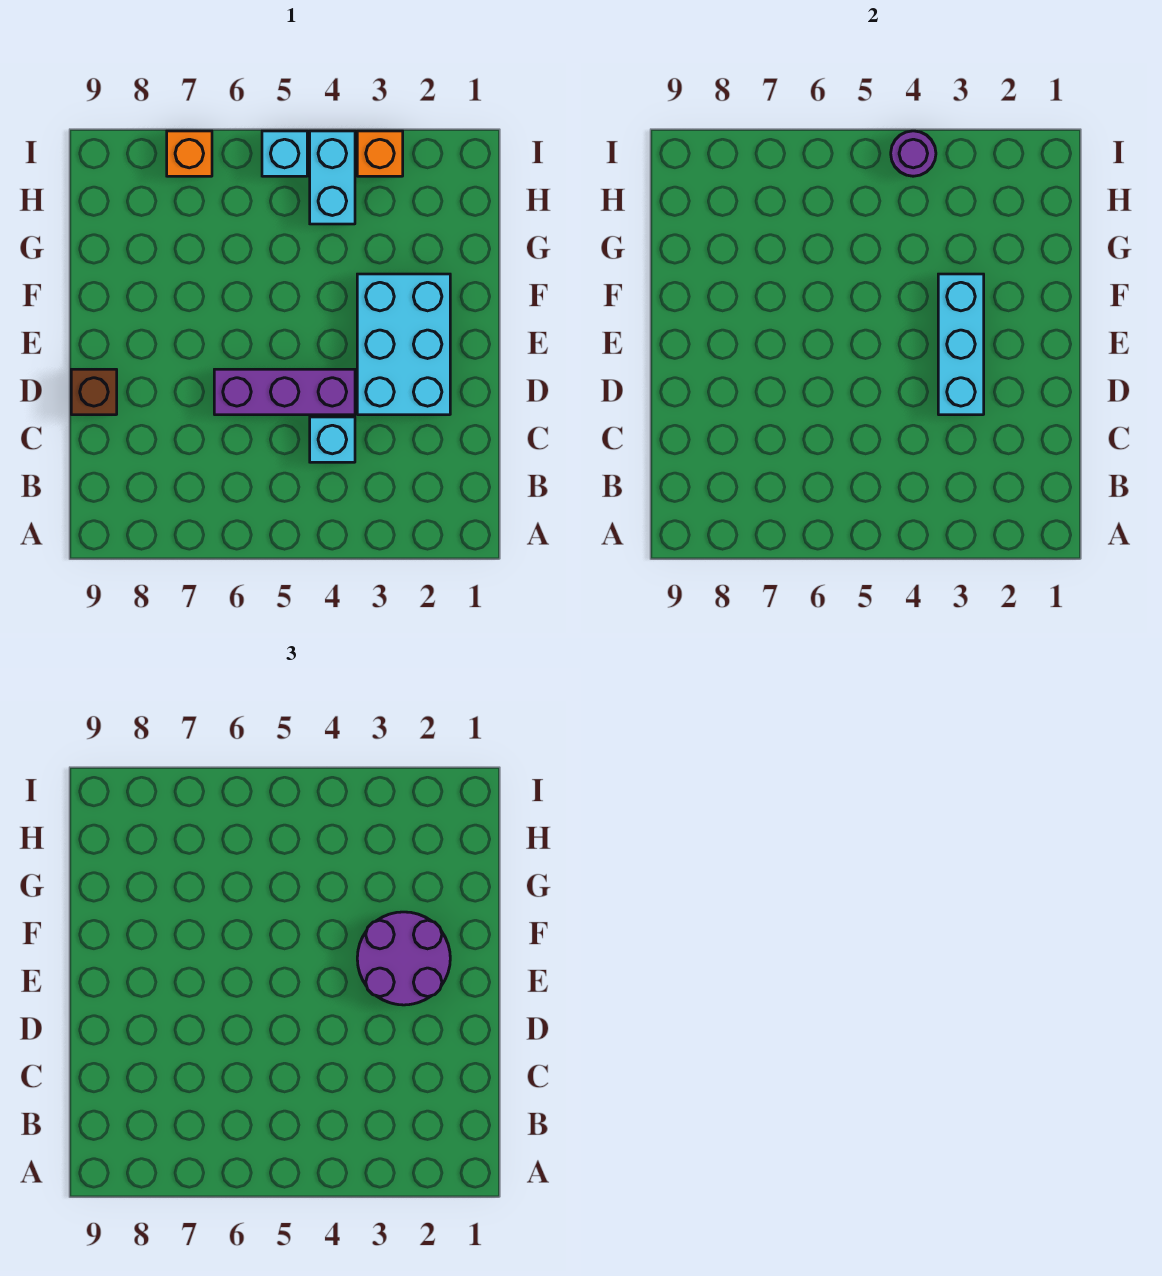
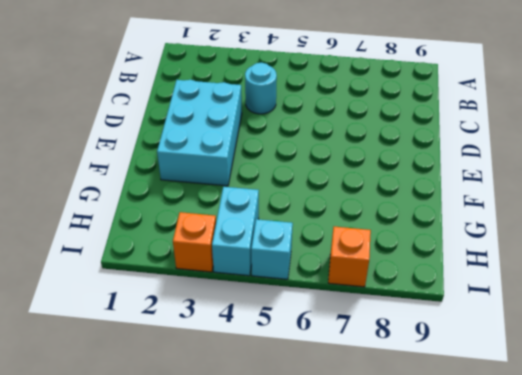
cyan 1x1 round brick [245,63,277,114] -> cyan 1x1 brick [310,417,355,462]
none -> purple 1x3 brick [214,369,355,415]
none -> brown 1x1 brick [71,369,117,415]

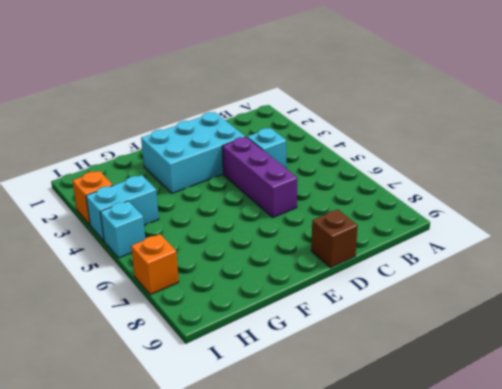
none -> cyan 1x3 brick [938,274,984,415]
none -> purple 1x1 round brick [891,131,936,176]

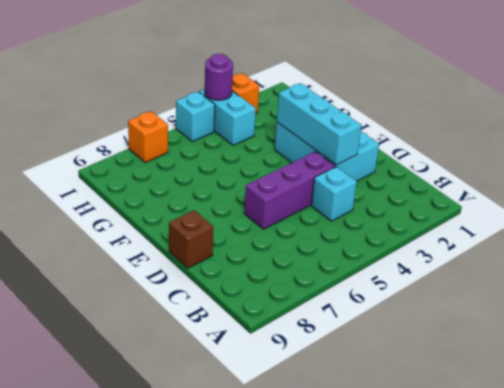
none -> purple 2x2 round brick [357,912,450,1005]

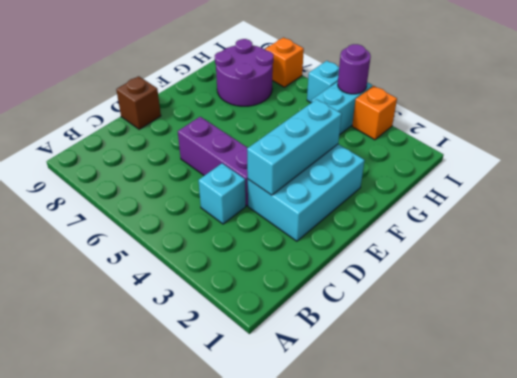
purple 2x2 round brick [215,39,273,106] -> purple 2x2 round brick moved to [357,912,450,1005]

